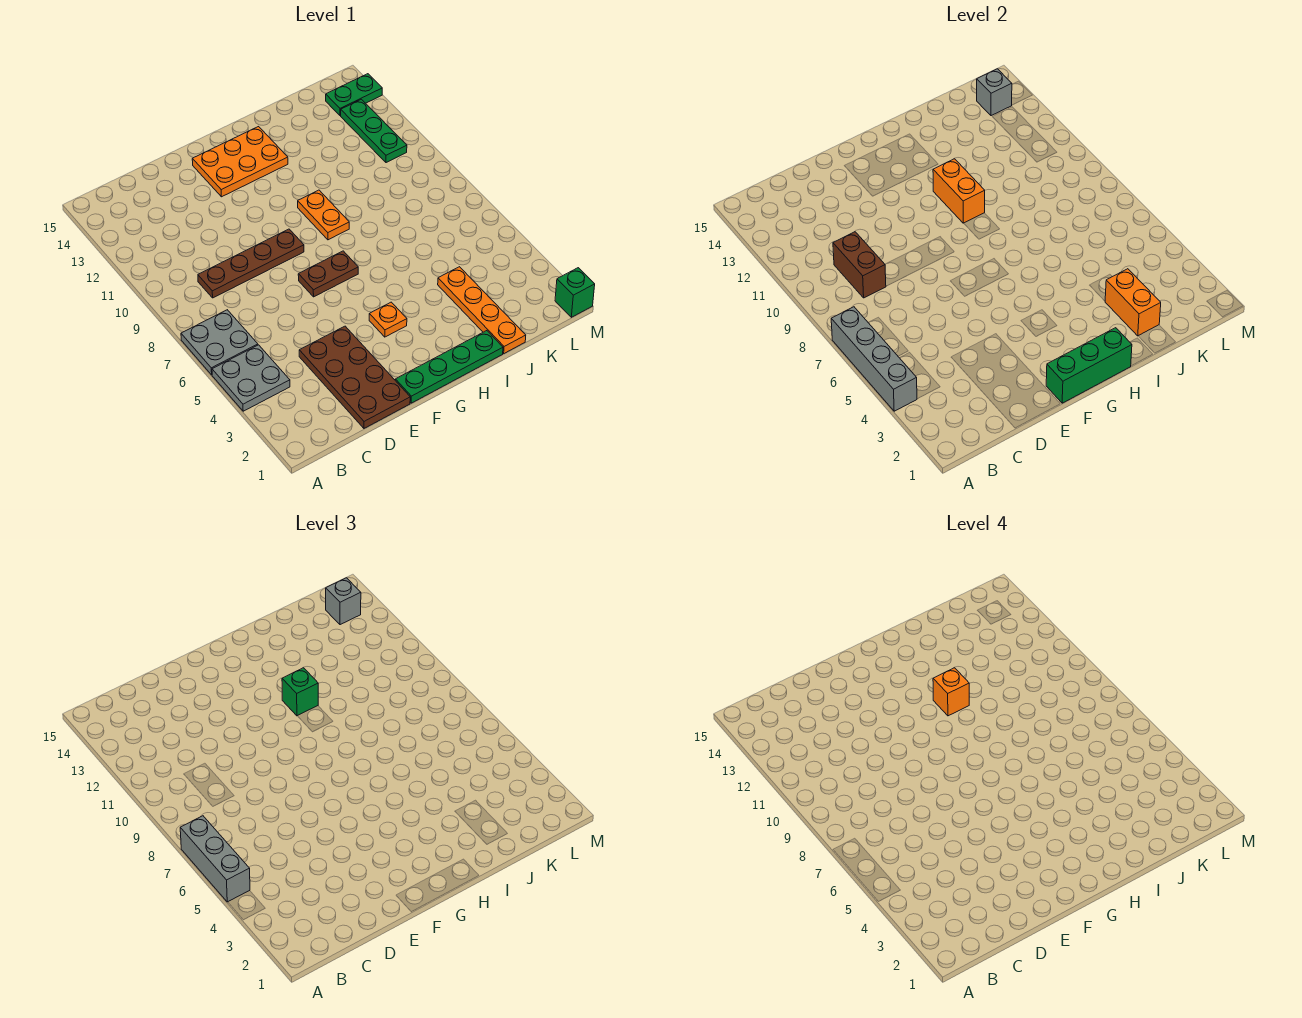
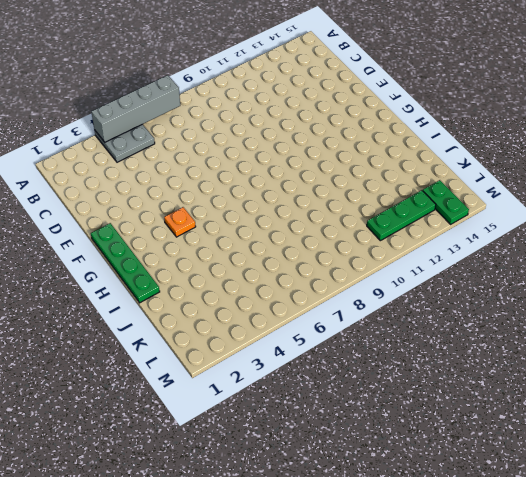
none -> grey 2x2 plate [181,310,258,375]
none -> brown 1x4 plate [198,229,304,298]
none -> brown 2x4 plate [299,326,410,428]

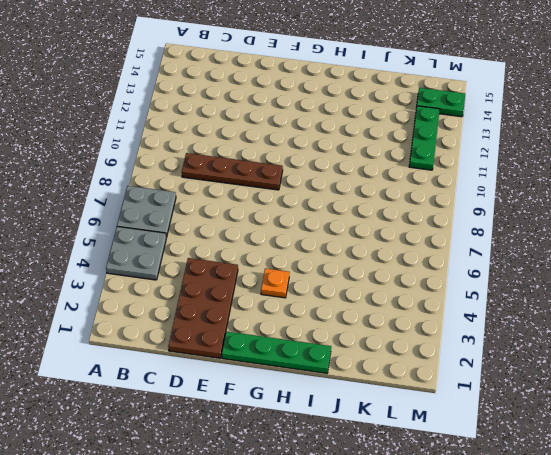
none -> brown 1x2 plate [298,251,358,297]
none -> orange 2x3 plate [192,127,288,197]
none -> orange 1x2 plate [298,190,349,240]

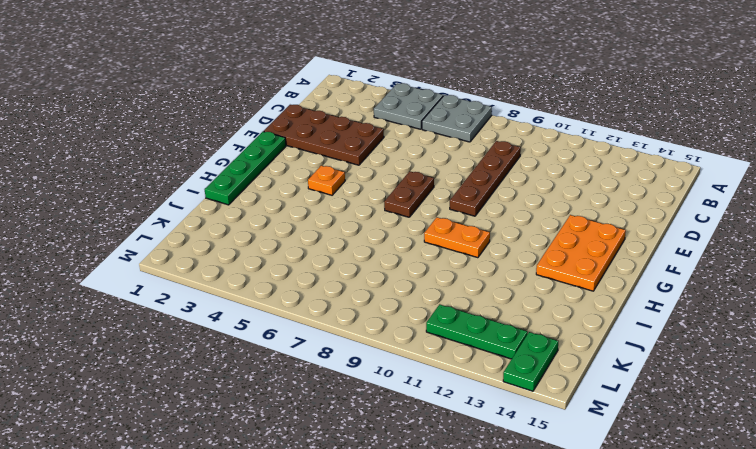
none -> orange 1x4 plate [438,267,526,353]
none -> green 1x1 brick [555,268,595,317]
none -> grey 1x4 brick [831,307,917,411]

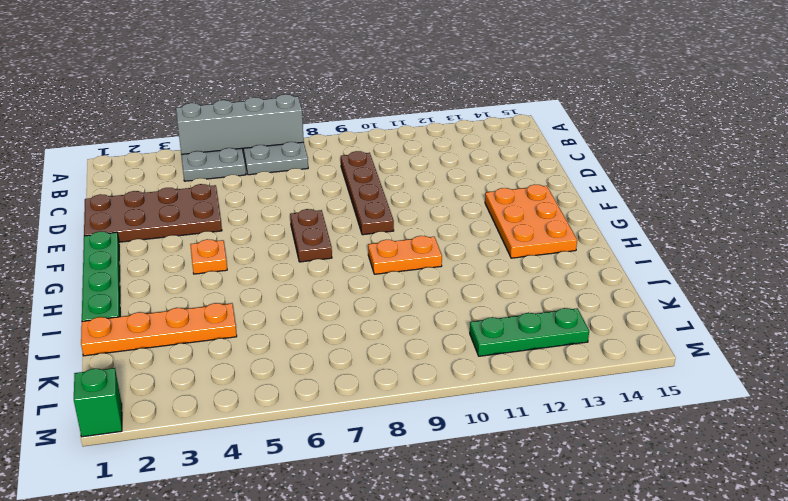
none -> green 1x2 plate [326,74,382,116]
none -> brown 1x2 brick [833,232,886,298]
none -> green 1x3 brick [1046,328,1132,403]

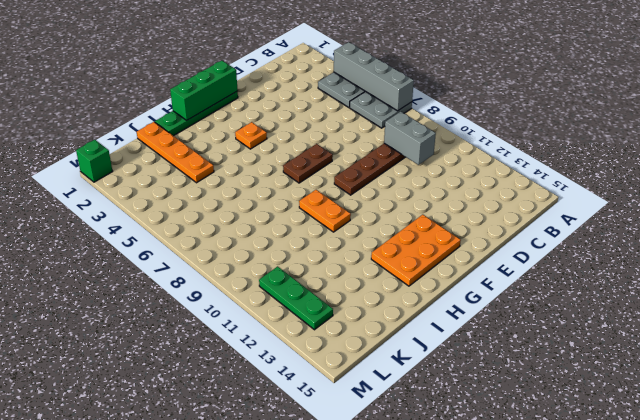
grey 1x2 brick [384,112,436,165] -> brown 1x2 brick [833,232,886,298]
none -> brown 2x4 plate [299,326,410,428]
none -> green 1x2 plate [326,74,382,116]
none -> orange 1x2 brick [933,159,985,223]

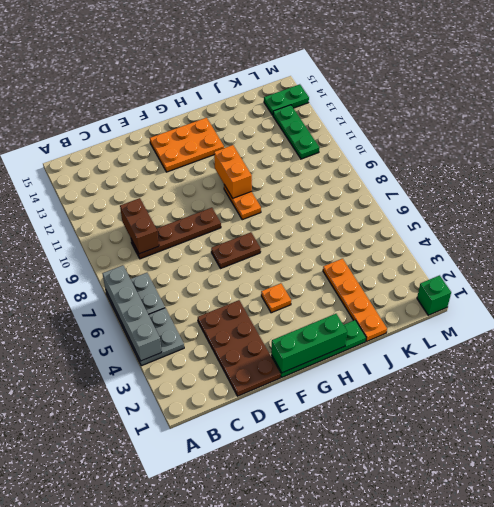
none -> orange 1x2 brick [1105,269,1161,336]
none -> grey 1x1 brick [977,69,1012,116]
none -> grey 1x3 brick [180,816,250,902]

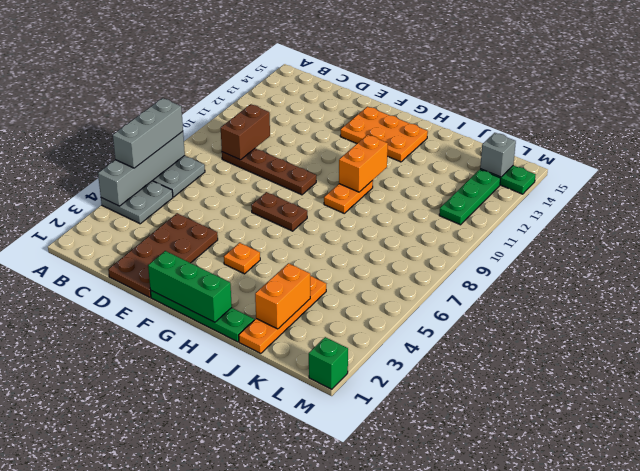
none -> green 1x1 brick [282,668,318,716]
none -> grey 1x1 brick [326,578,361,625]
none -> orange 1x1 brick [933,668,969,716]

